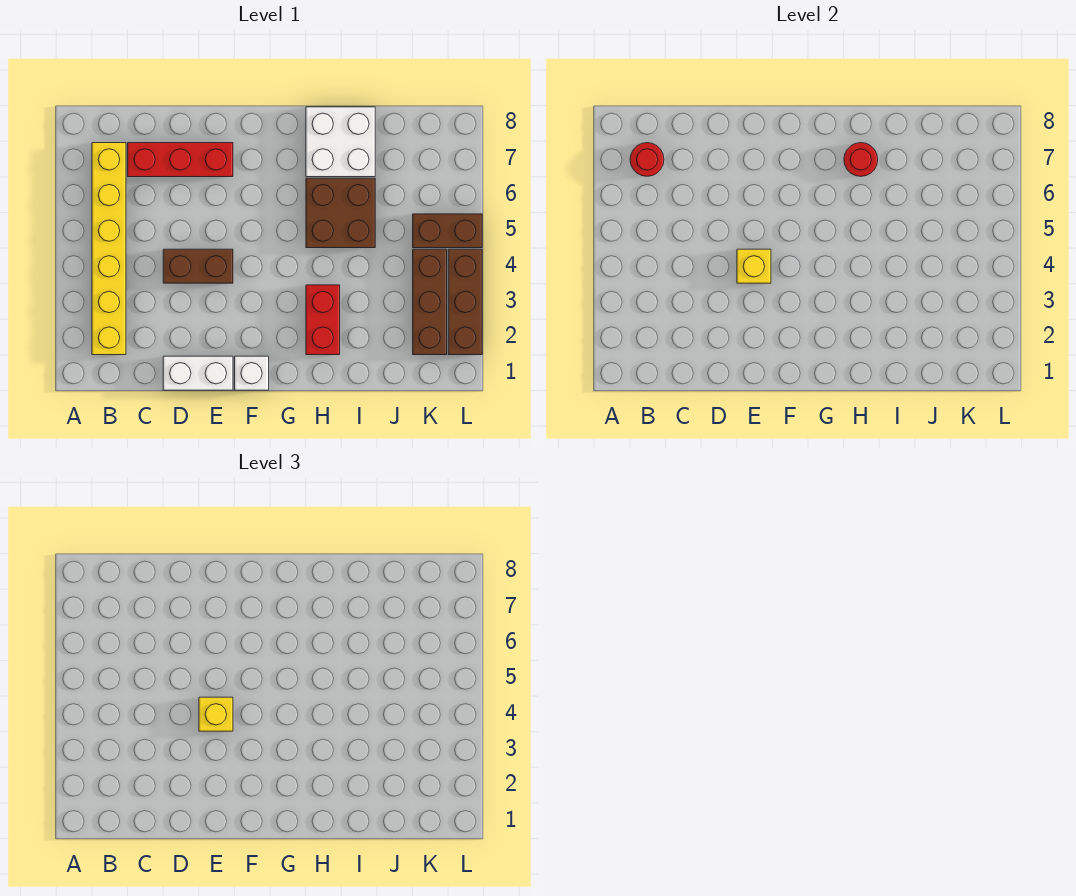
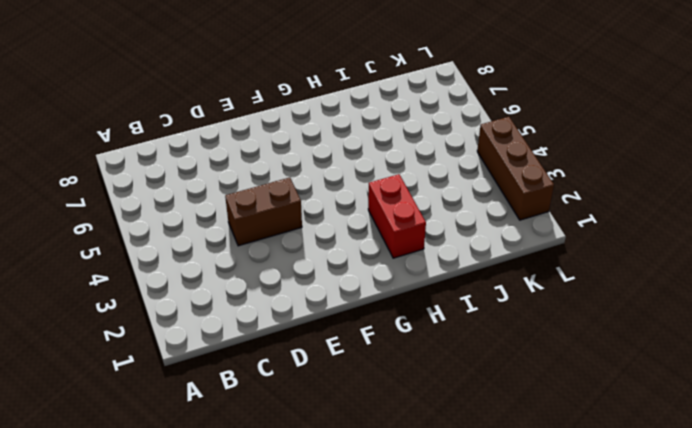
none -> yellow 1x6 brick [92,143,126,355]
none -> red 1x3 brick [128,143,233,177]
none -> white 1x2 brick [163,356,233,390]

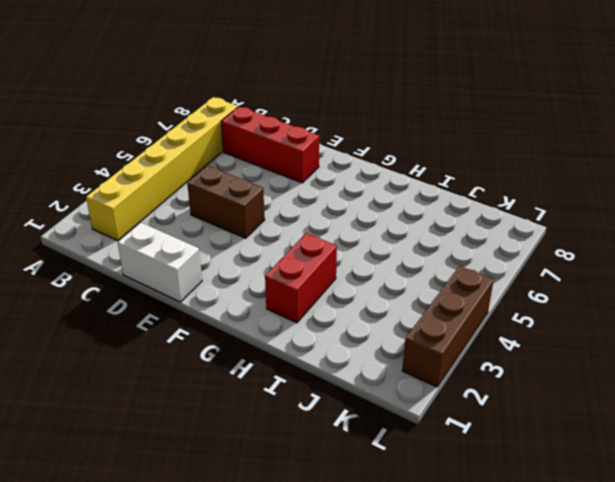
none -> white 1x1 brick [235,356,269,390]
none -> brown 2x2 brick [306,178,375,248]
none -> white 2x2 brick [306,107,375,177]

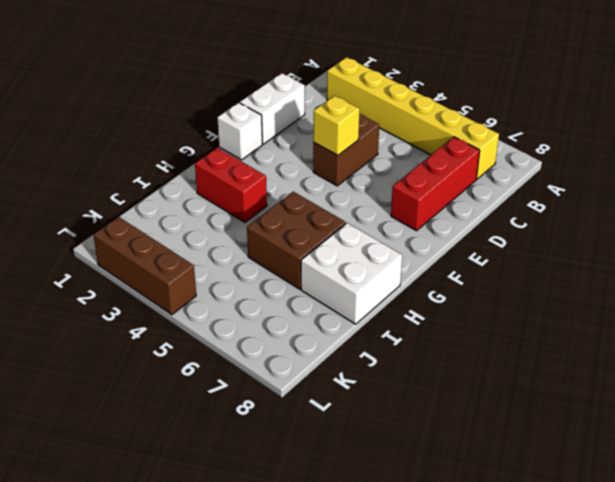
none -> brown 1x3 brick [413,249,447,355]
none -> brown 1x2 brick [413,214,482,248]
none -> red 1x1 round brick [630,143,664,176]

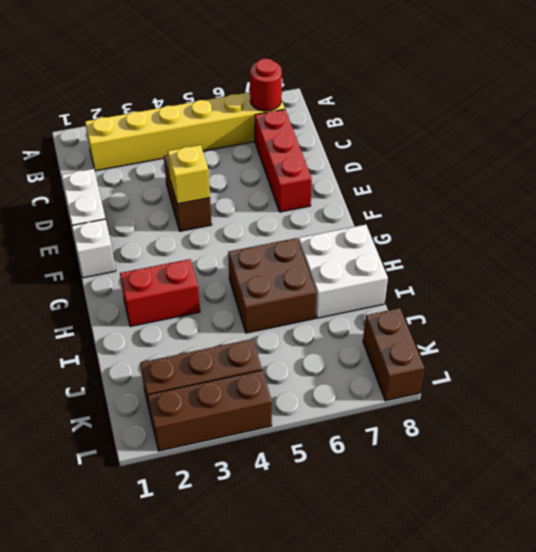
brown 1x2 brick [363,308,424,401] -> brown 1x2 brick moved to [413,214,482,248]
none -> red 1x1 round brick [844,143,878,176]
none -> yellow 1x1 brick [199,697,233,731]

